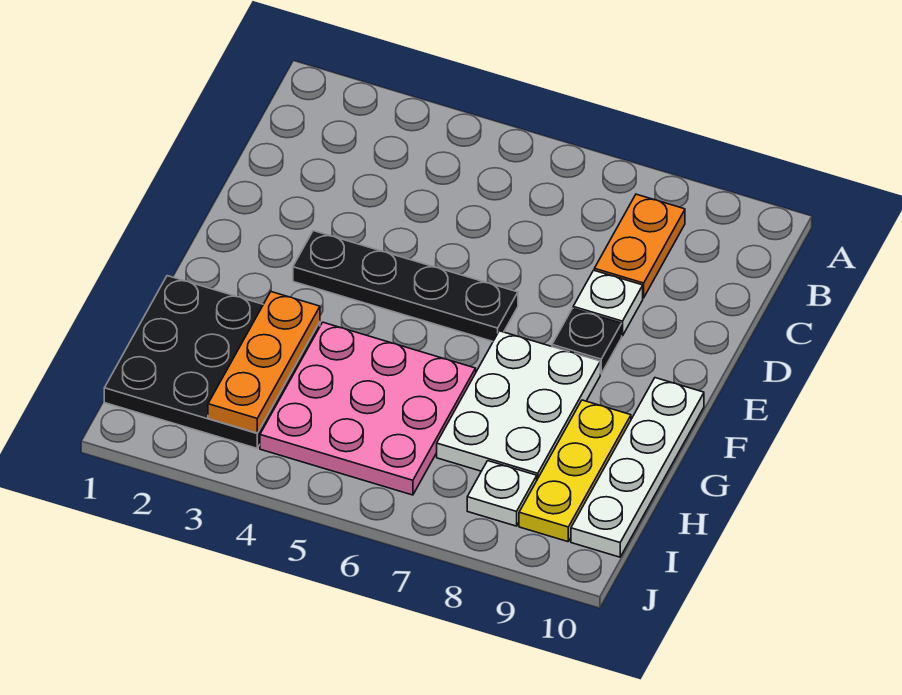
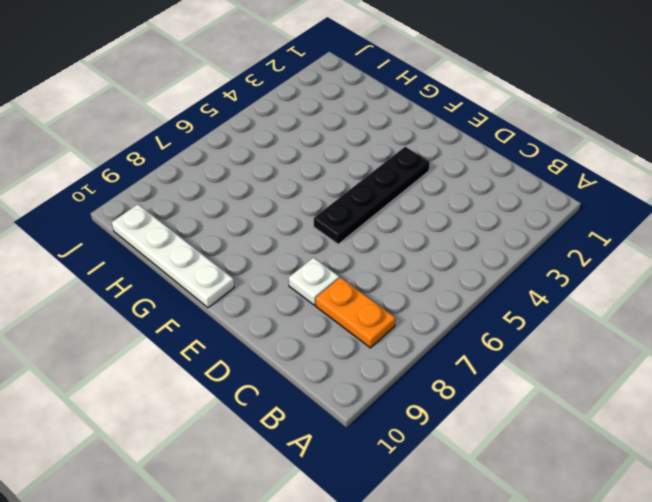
none -> black 1x1 plate [552,308,622,374]
none -> white 2x3 plate [437,331,600,479]

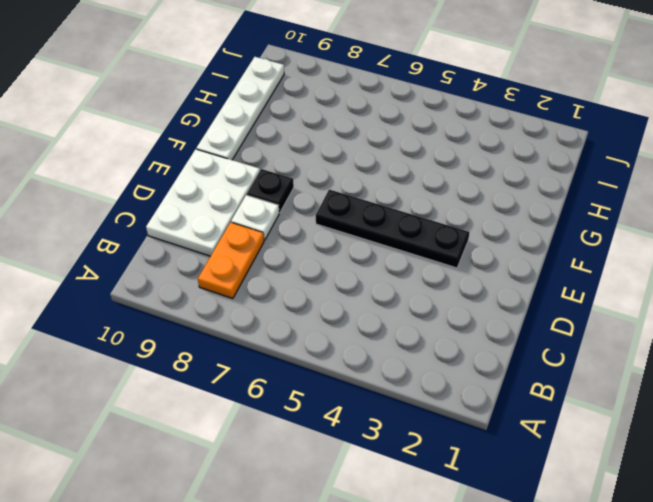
white 2x3 plate [146,149,260,256] -> white 2x3 plate moved to [437,331,600,479]
none -> black 3x3 plate [104,276,320,448]
none -> pink 3x3 plate [260,322,476,495]

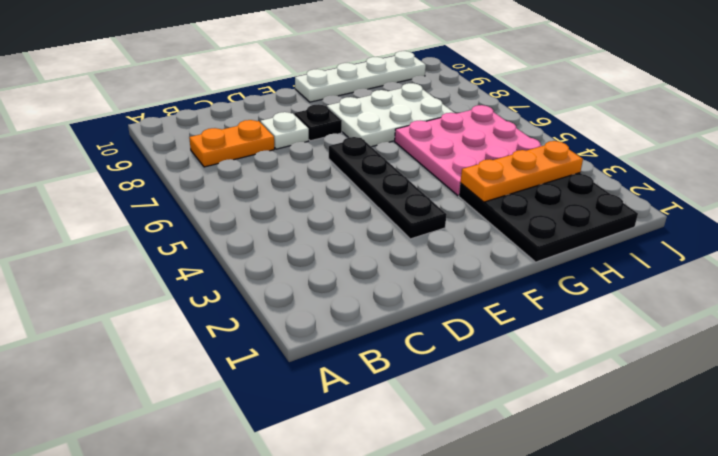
none -> yellow 1x3 plate [519,400,631,542]
none -> white 1x1 plate [467,461,537,526]

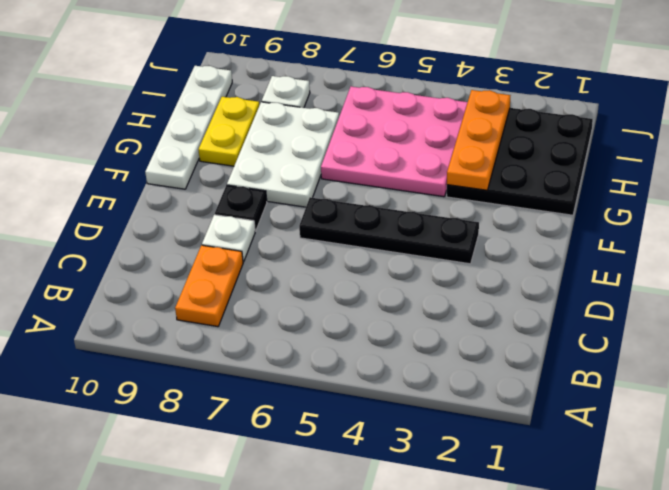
yellow 1x2 plate [198,97,259,166] -> yellow 1x3 plate [519,400,631,542]

